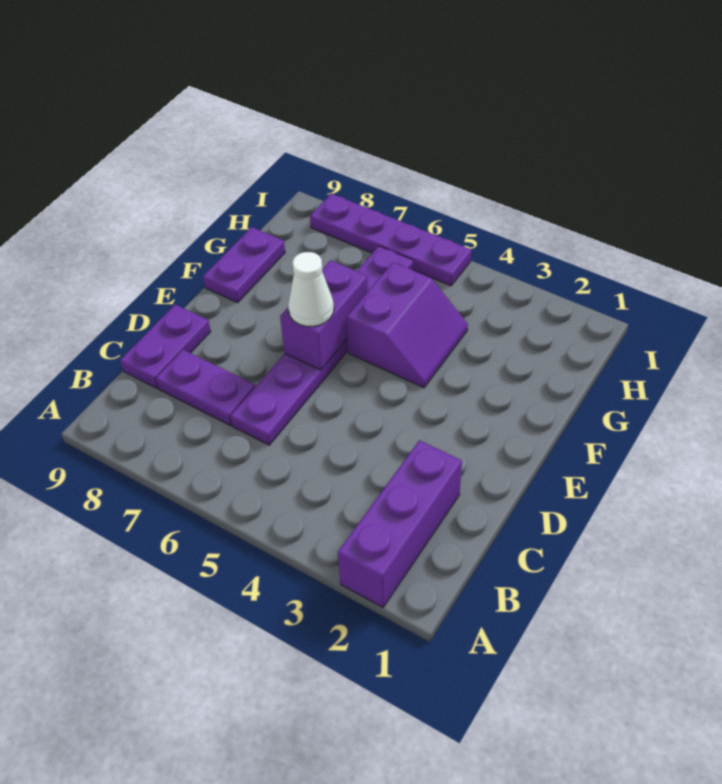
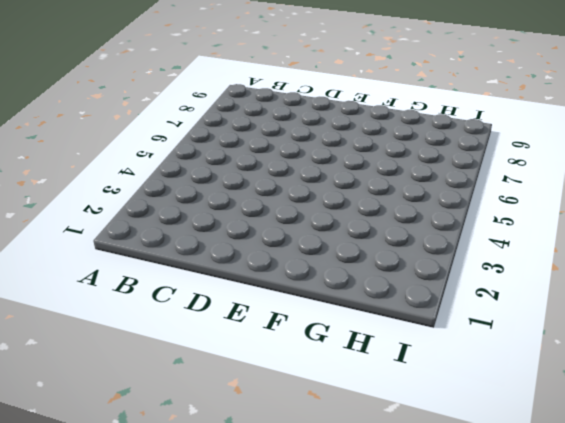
none -> purple 1x3 brick [338,440,462,607]
none -> purple 1x6 plate [231,246,413,445]

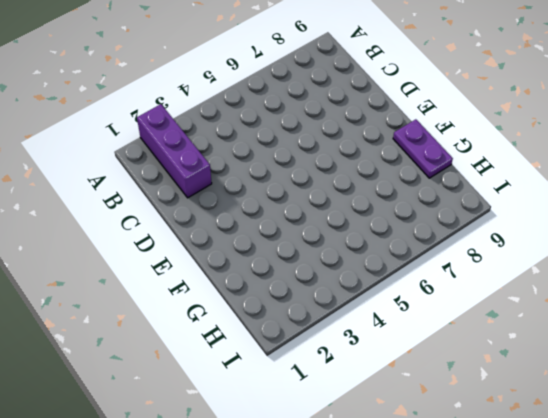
none -> purple 1x6 plate [231,246,413,445]
none -> purple 1x2 plate [156,350,255,426]

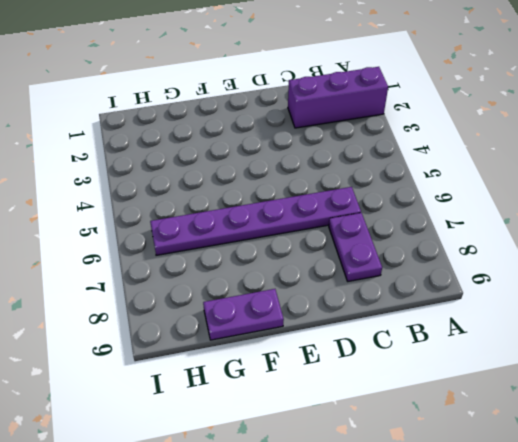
none -> purple 1x2 plate [120,305,211,388]
none -> purple 2x2 slope [346,262,468,388]

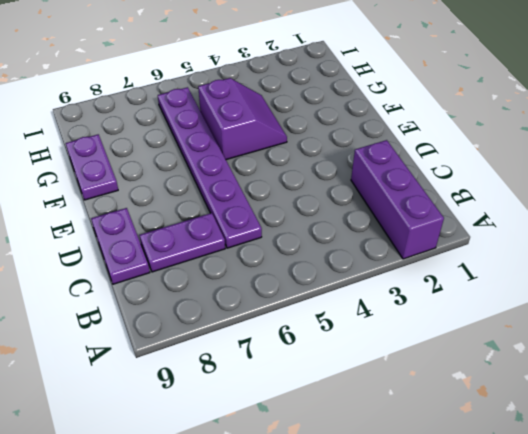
none -> purple 1x4 plate [310,194,471,286]
none -> purple 1x2 brick [280,260,368,370]

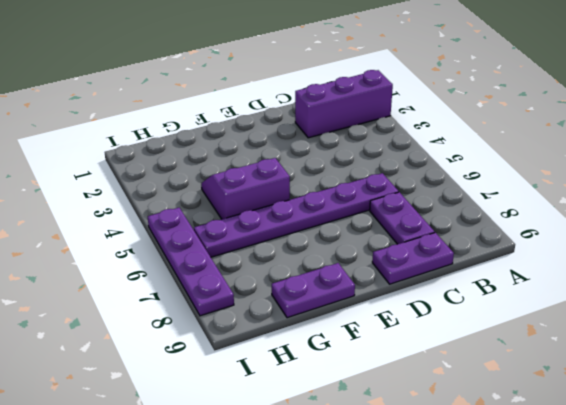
none -> purple 1x2 brick [280,260,368,370]
none -> white 1x1 cone [288,252,334,326]

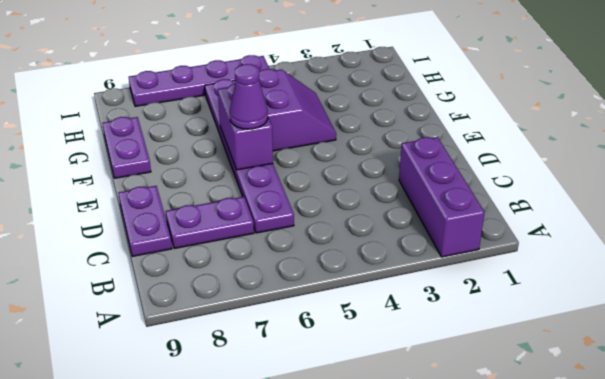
purple 1x1 cone [230,64,268,129] -> white 1x1 cone [288,252,334,326]

